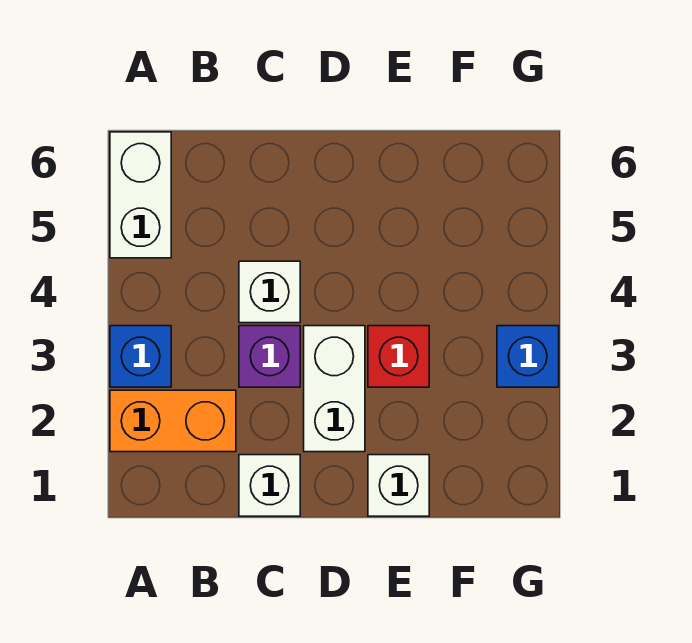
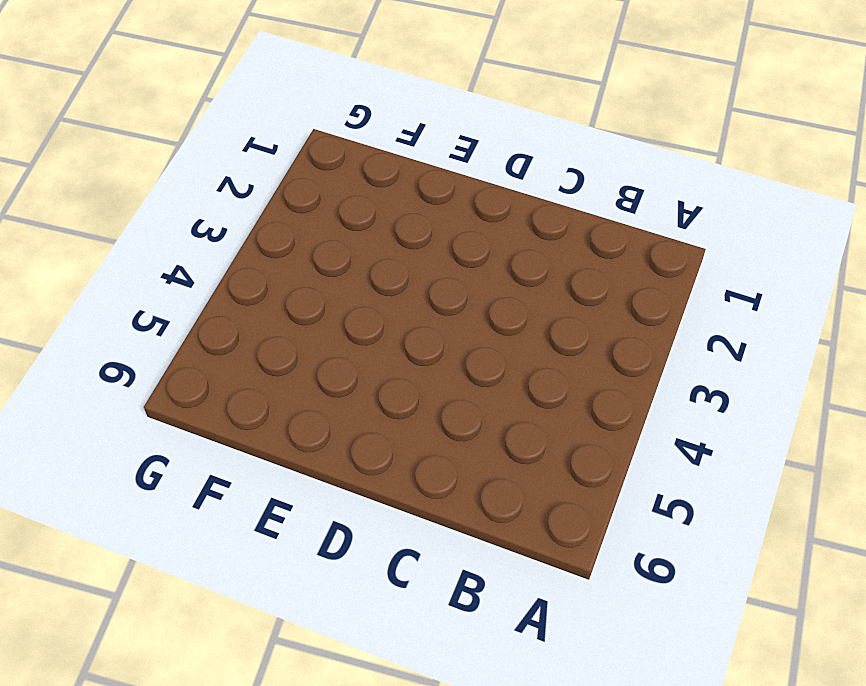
none -> orange 1x2 brick [110,390,236,452]
none -> blue 1x1 brick [110,326,171,387]

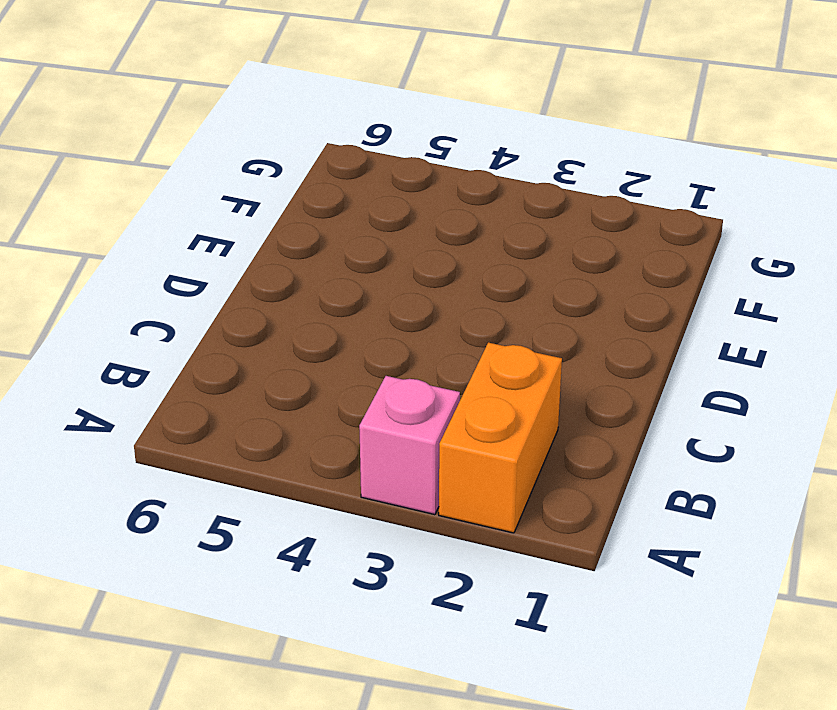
pink 1x1 brick [359,376,460,515] -> blue 1x1 brick [110,326,171,387]
none -> white 1x2 brick [110,132,171,258]
none -> white 1x1 brick [239,455,300,516]

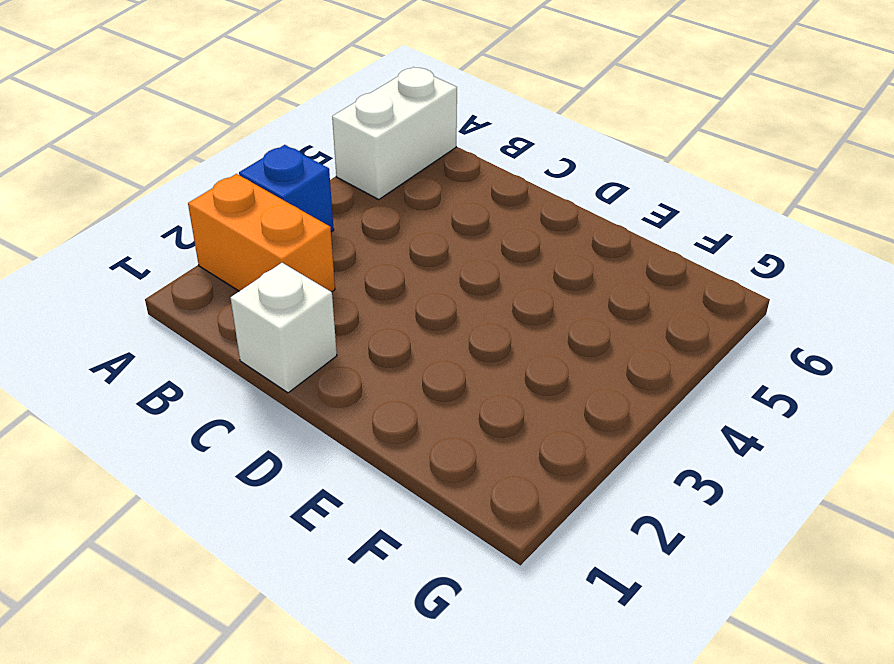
none -> purple 1x1 brick [239,326,300,387]
none -> white 1x1 brick [239,261,300,323]

